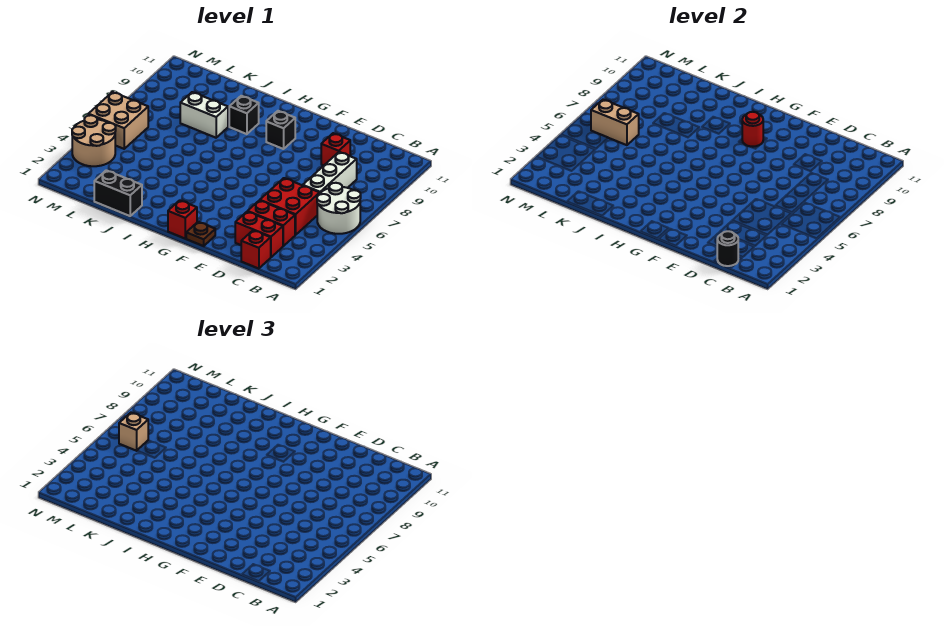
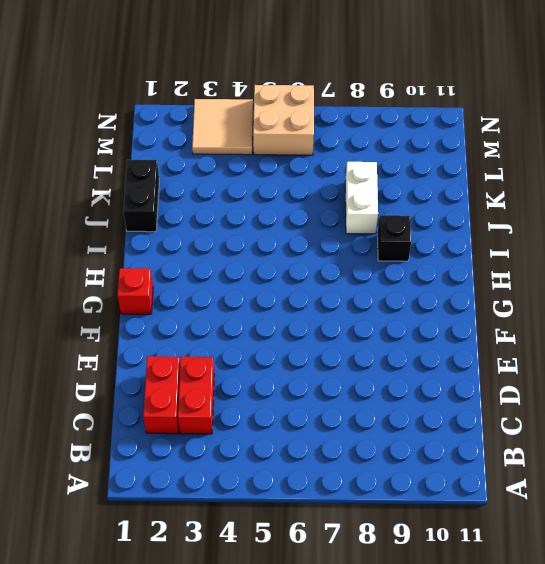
tan 2x2 tile [192,99,253,155] -> tan 2x2 round brick [72,115,116,166]
none -> white 2x2 round brick [317,183,361,234]
none -> red 1x1 brick [241,230,271,269]
none -> red 2x2 brick [260,178,320,235]

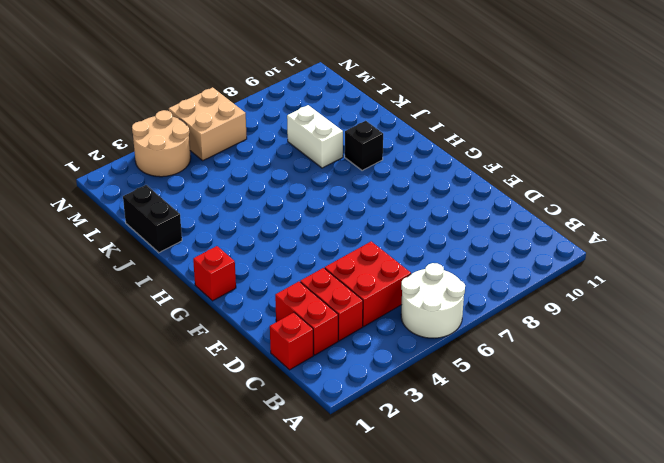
none -> white 1x3 brick [303,152,357,193]
none -> red 1x1 brick [321,133,350,165]
none -> brown 1x1 plate [186,222,215,246]

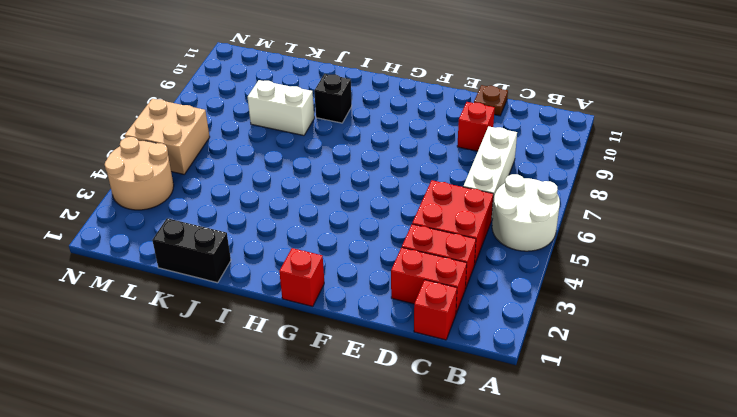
brown 1x1 plate [474,85,508,116] -> brown 1x1 plate moved to [186,222,215,246]
none -> black 1x1 brick [266,111,295,149]
none -> black 1x1 round brick [717,231,738,266]
none -> red 1x1 round brick [742,112,763,147]

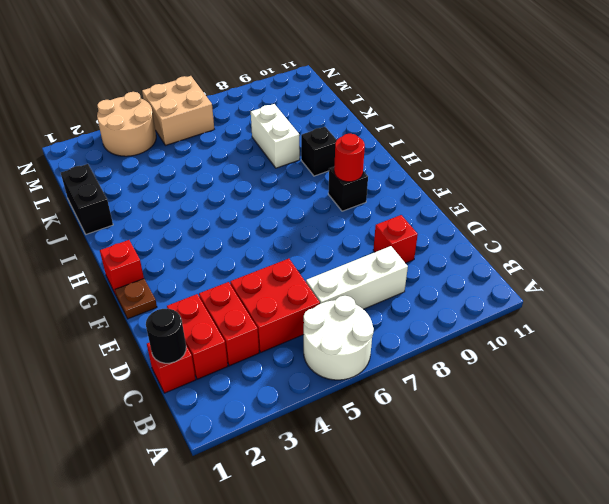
none -> tan 1x2 brick [591,100,639,145]
none -> tan 1x1 brick [119,413,148,451]

